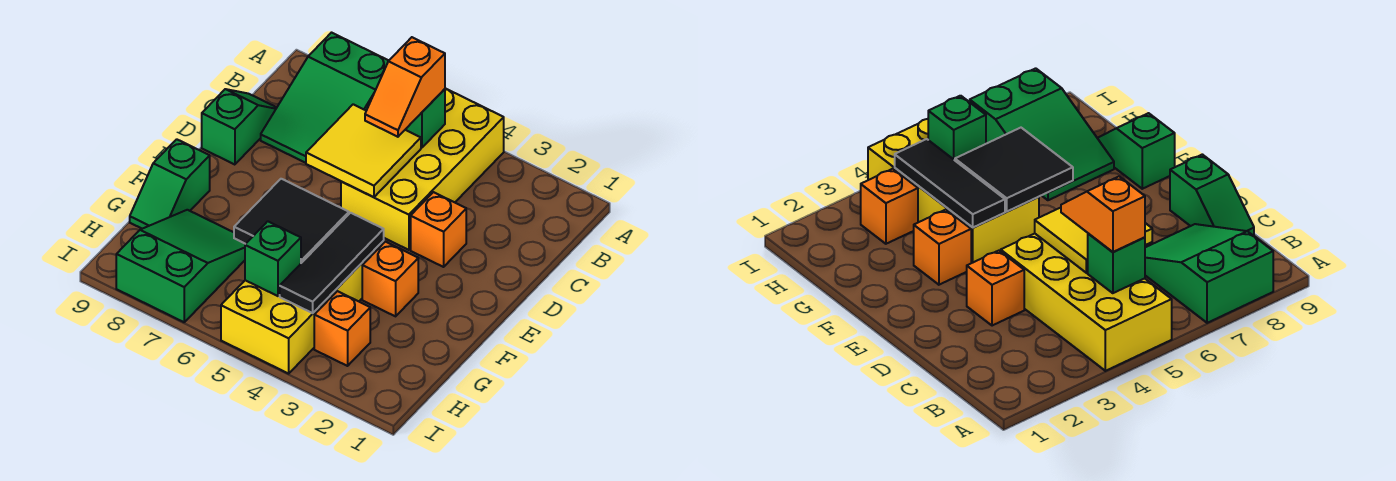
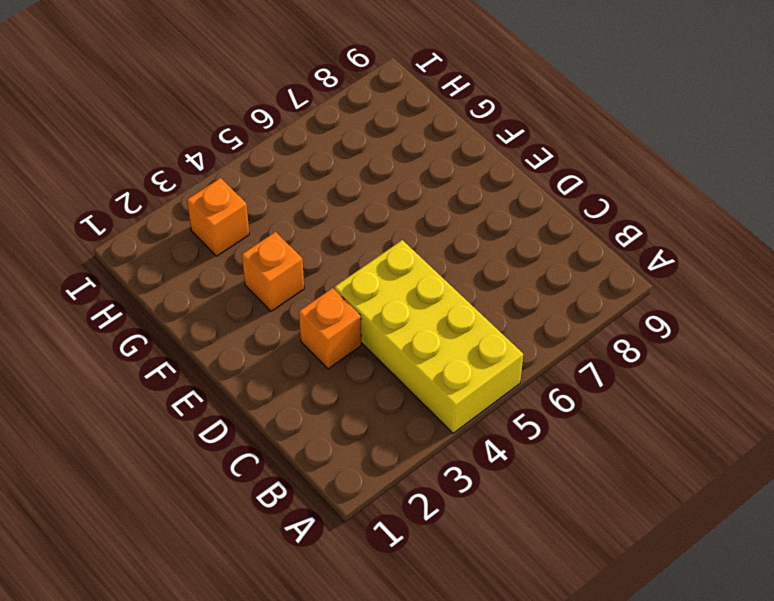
none -> green 2x3 slope [261,33,389,163]
none -> green 1x2 slope [202,89,277,165]
none -> yellow 2x4 brick [221,241,384,374]

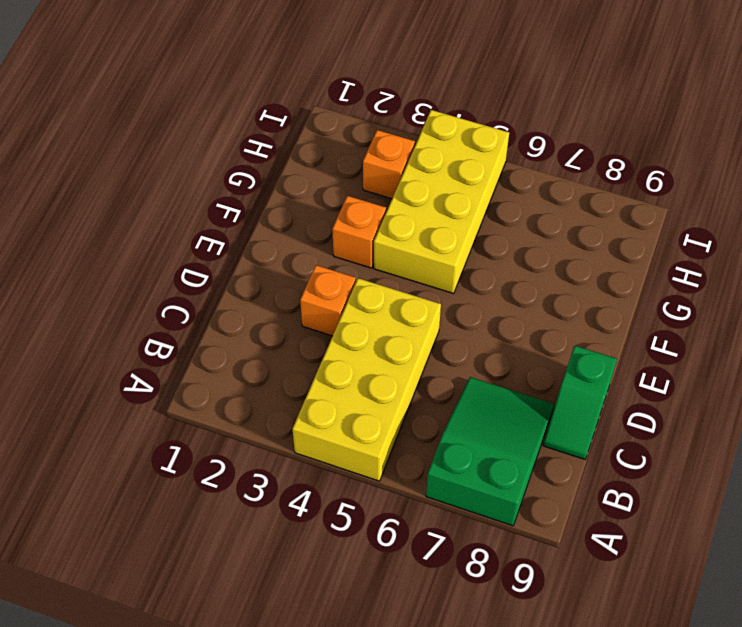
none -> green 1x2 slope [130,139,210,229]
none -> green 2x3 slope [116,210,245,322]
none -> green 1x1 brick [405,89,445,148]

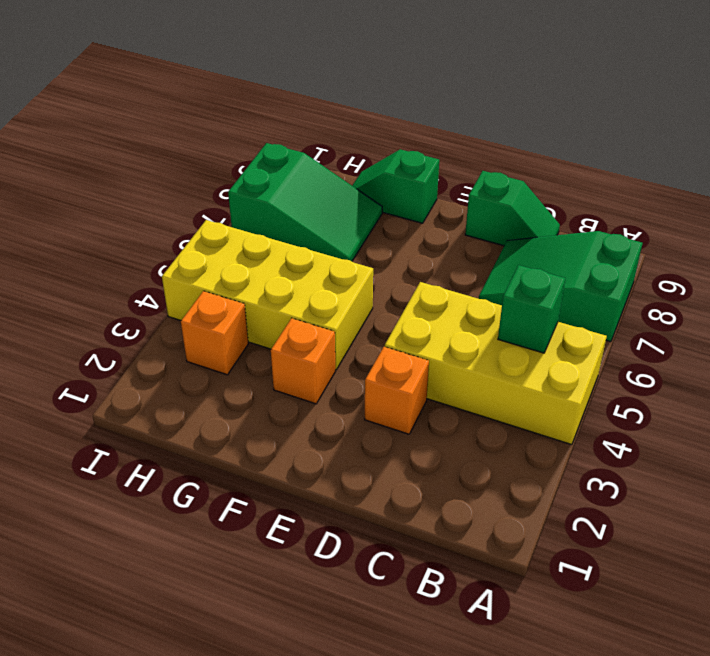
none -> yellow 2x2 tile [306,104,421,197]
none -> black 1x3 tile [280,213,384,313]
none -> black 2x2 tile [234,179,349,263]

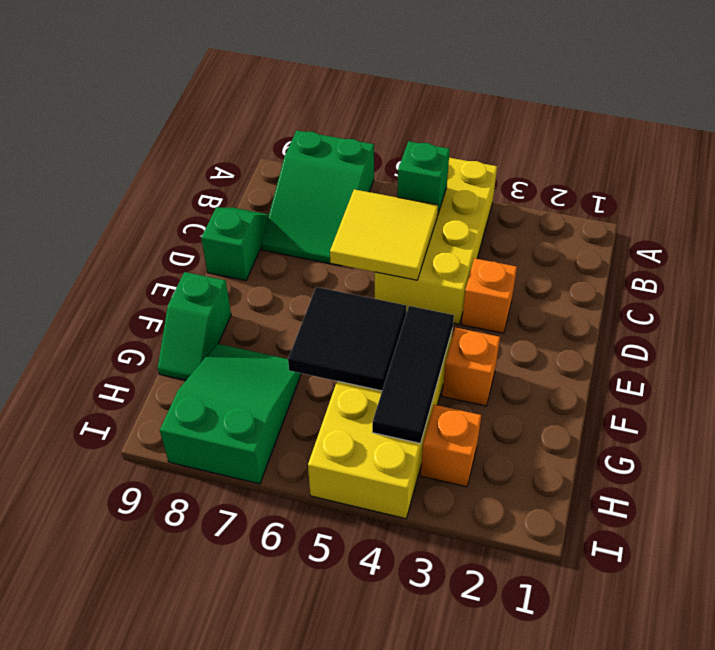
none -> green 1x1 brick [245,221,301,296]
none -> orange 1x2 slope [365,37,445,137]

